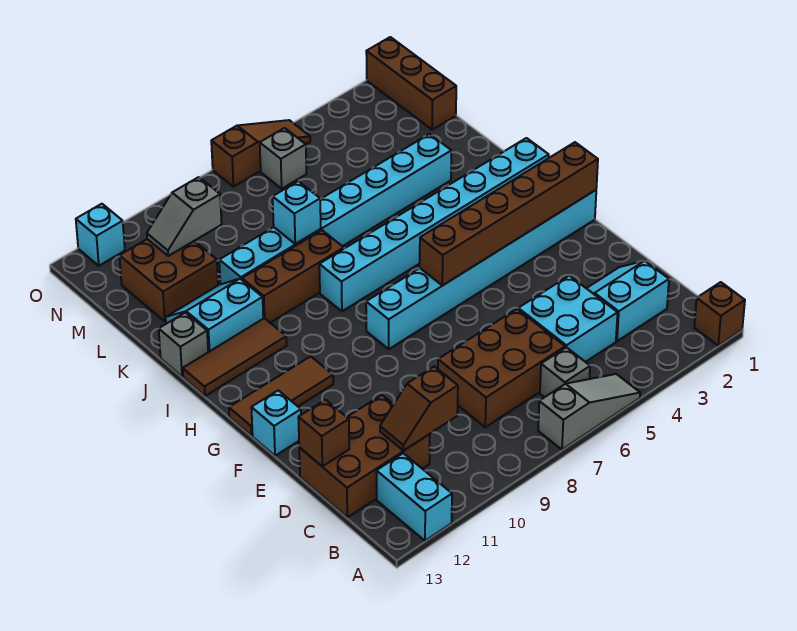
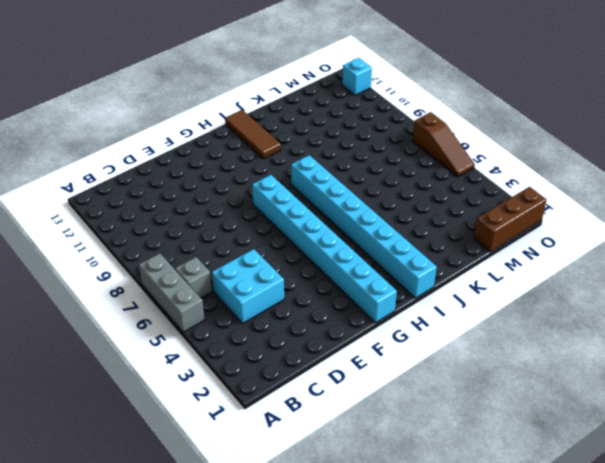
grey 1x3 brick [139,253,204,332] -> grey 1x3 slope [538,374,640,450]
none -> brown 1x1 brick [694,282,745,346]
none -> cyan 1x2 brick [376,453,452,541]
none -> cyan 2x2 slope [587,261,669,341]

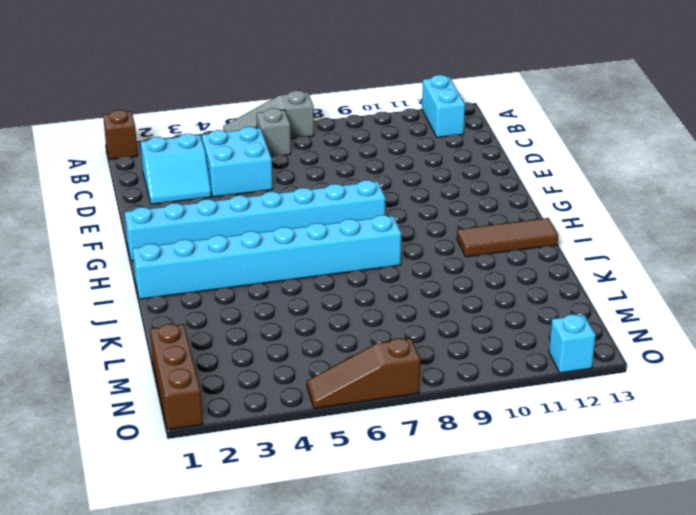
none -> brown 2x3 brick [438,309,565,427]
none -> brown 2x3 brick [299,395,430,517]
none -> cyan 1x1 brick [251,390,301,456]

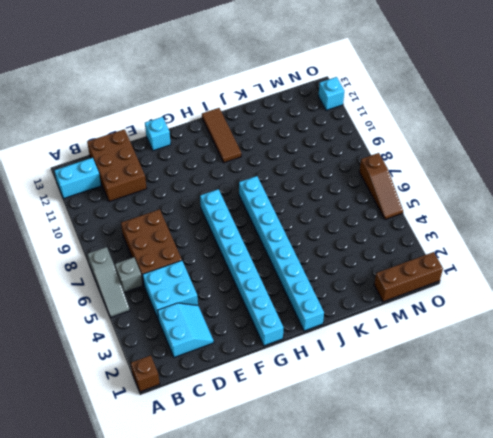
none -> brown 1x3 tile [229,356,333,436]
none -> brown 1x3 brick [242,230,344,323]
none -> cyan 2x2 slope [166,279,263,352]

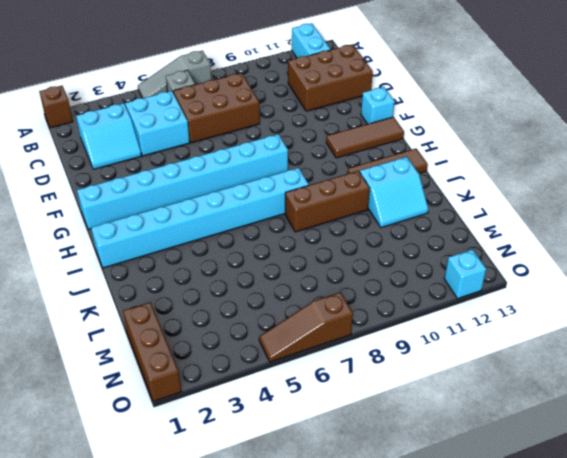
none -> grey 1x1 brick [159,312,208,377]
none -> cyan 1x8 brick [219,134,451,284]
none -> brown 2x2 brick [120,239,218,321]

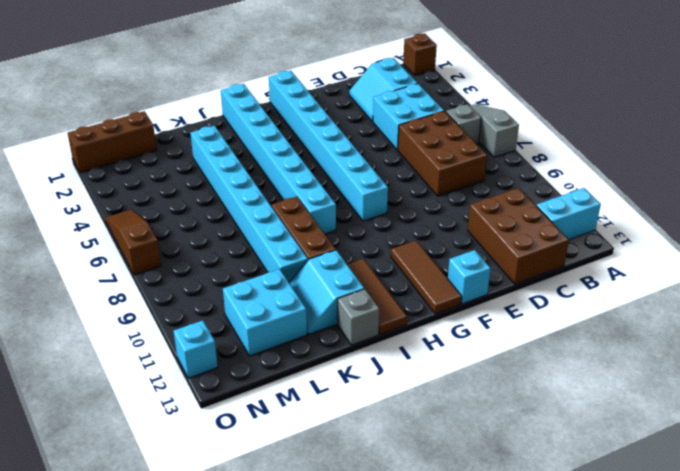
cyan 2x2 brick [223,269,307,356] -> brown 2x2 brick [120,239,218,321]
none -> grey 1x1 brick [260,128,307,189]
none -> brown 1x2 slope [380,366,458,451]
none -> brown 1x1 brick [298,400,349,466]

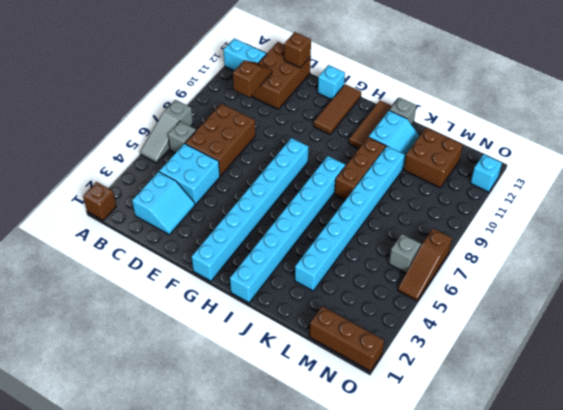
none -> brown 1x6 brick [420,142,598,286]
none -> cyan 1x1 brick [273,181,321,244]
none -> grey 1x2 slope [147,177,222,256]

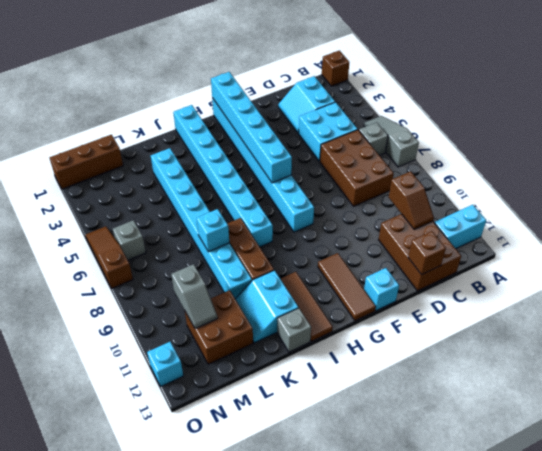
cyan 1x6 brick [211,72,292,183] -> brown 1x6 brick [420,142,598,286]

